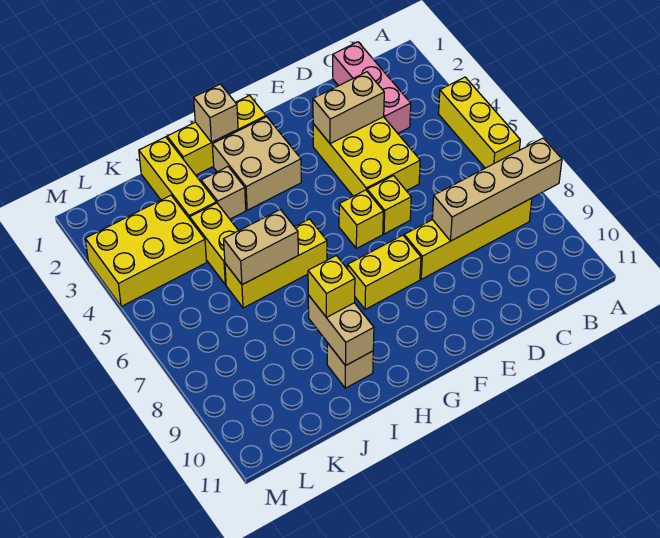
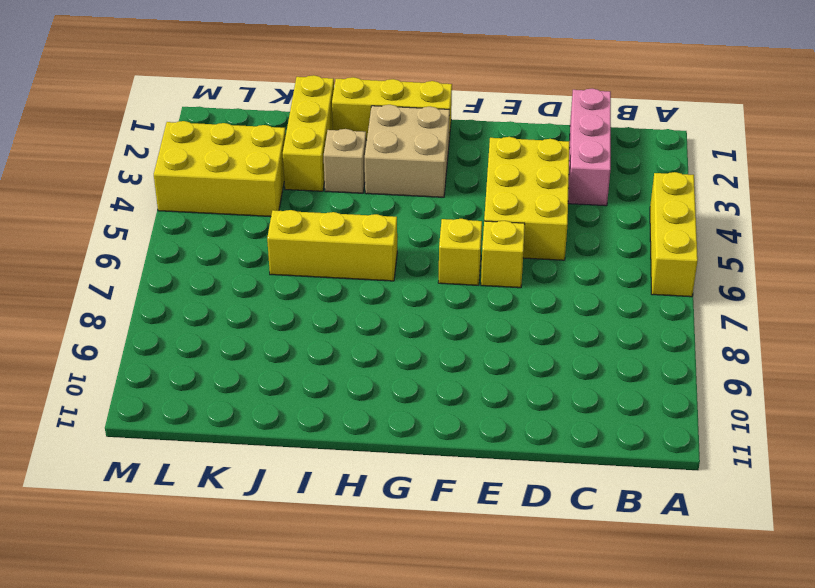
none -> yellow 1x4 brick [404,198,532,279]
none -> yellow 1x2 brick [348,235,421,309]
none -> tan 1x1 brick [327,343,373,388]

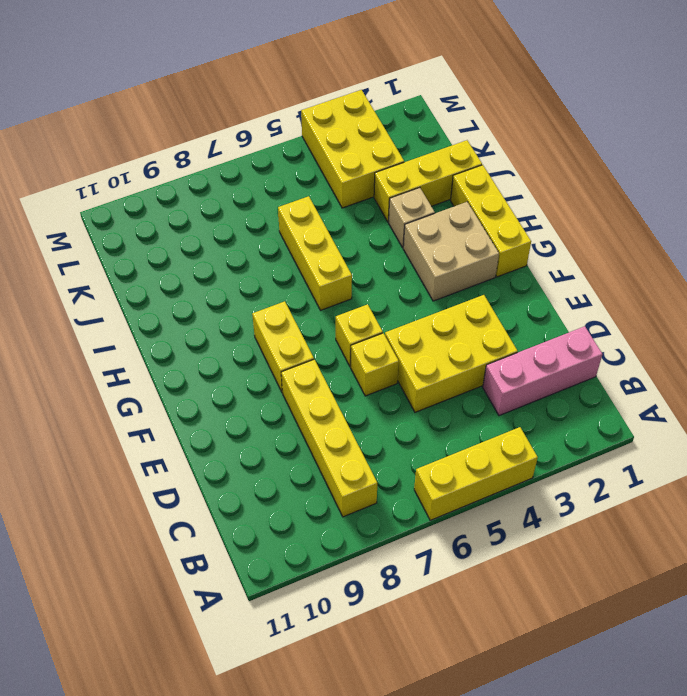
none -> tan 1x1 brick [327,343,373,388]
none -> yellow 1x2 brick [190,203,238,285]
none -> tan 1x4 brick [432,138,562,241]

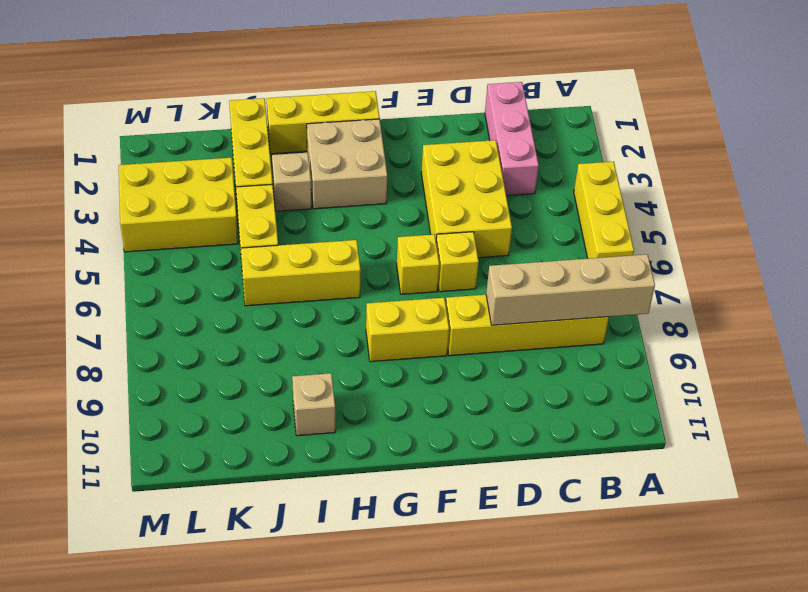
none -> tan 1x2 brick [313,72,384,144]
none -> tan 1x1 brick [194,84,238,142]
none -> tan 1x2 brick [224,210,298,285]

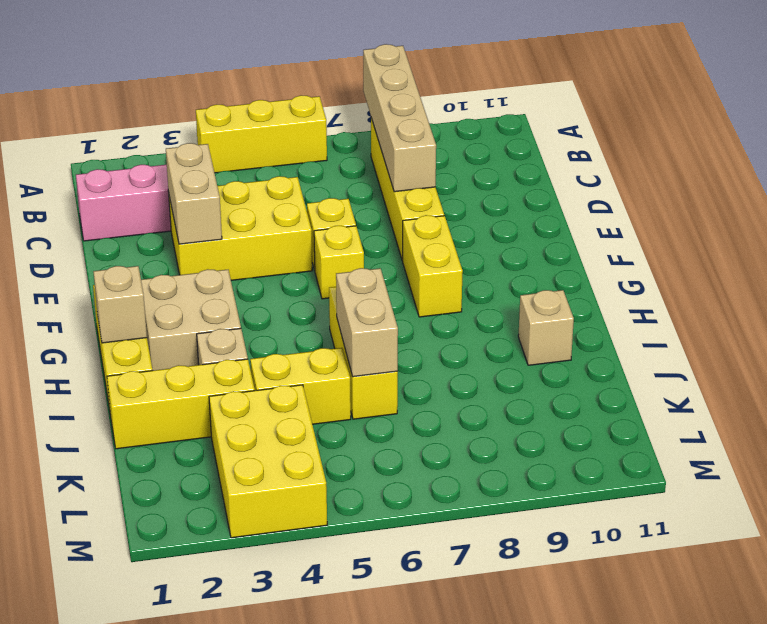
none -> tan 1x2 brick [308,295,374,366]
none -> yellow 1x1 brick [308,256,355,317]

